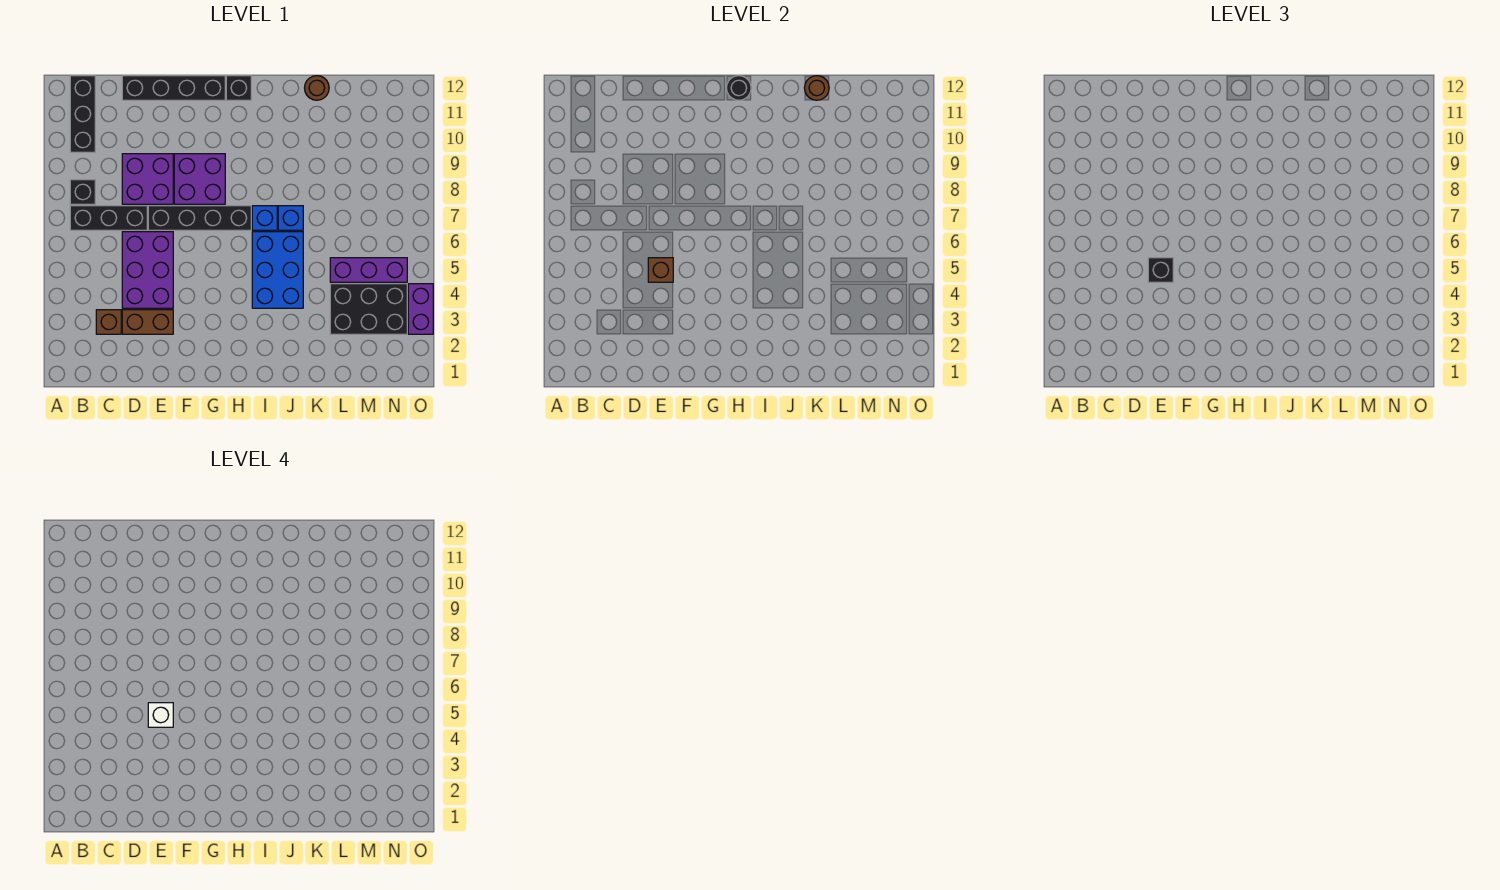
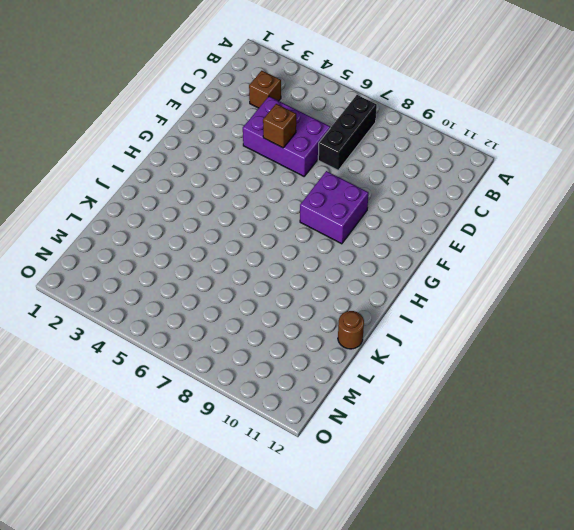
none -> black 1x1 brick [70,180,95,204]
none -> black 1x3 brick [70,76,95,152]
none -> brown 1x2 brick [122,310,173,334]

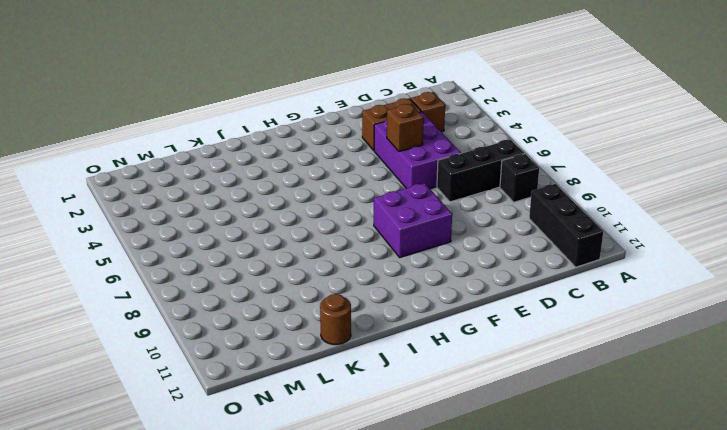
none -> purple 2x2 brick [122,154,173,204]
none -> black 1x4 brick [122,76,225,100]
none -> black 1x4 brick [148,206,251,230]

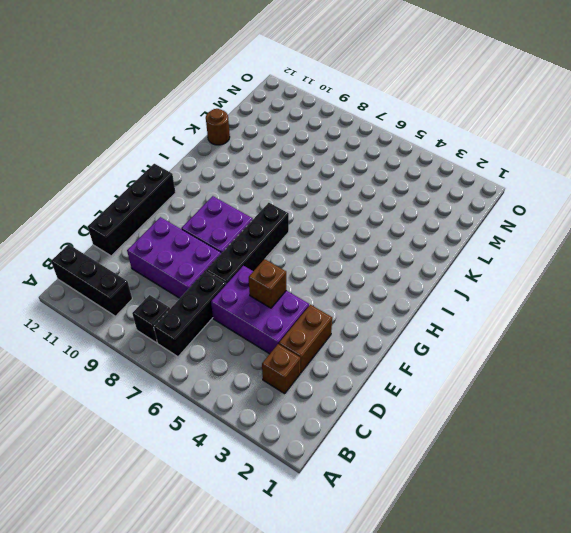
purple 2x3 brick [127,217,221,298] -> purple 2x2 brick [122,154,173,204]
none -> black 1x1 brick [226,76,251,100]
none -> blue 2x3 brick [252,232,303,308]
none -> blue 1x1 brick [252,206,277,230]

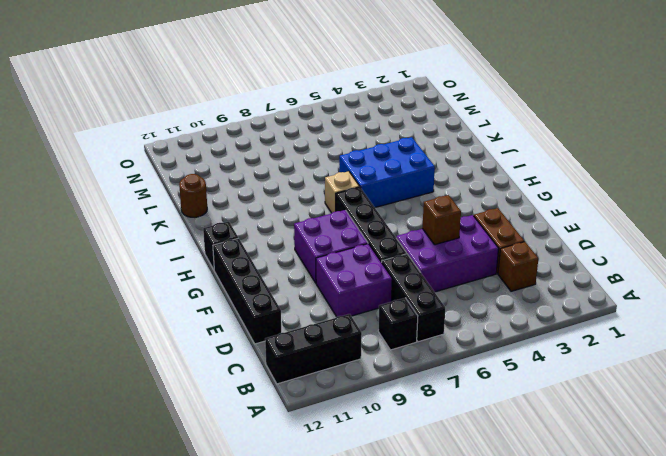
tan 1x1 brick [325,171,360,213] -> blue 1x1 brick [252,206,277,230]
none -> blue 1x1 brick [278,206,303,230]
none -> black 2x3 brick [330,284,407,334]
none -> purple 1x3 brick [330,258,407,282]

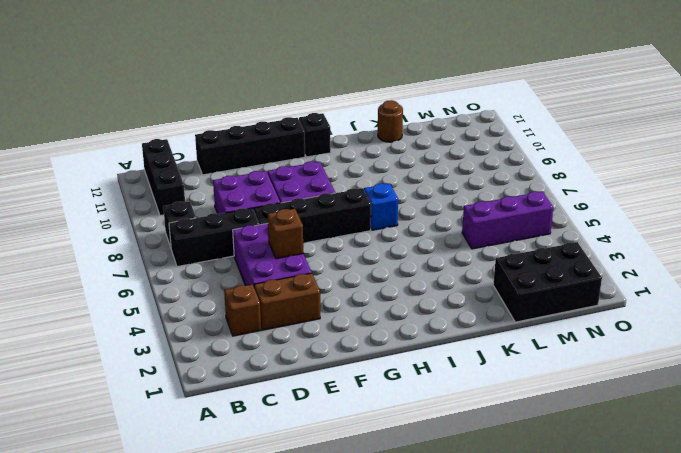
black 2x3 brick [493,242,602,322] -> black 2x3 brick moved to [330,284,407,334]
none -> blue 2x3 brick [252,232,303,308]
none -> blue 1x1 brick [278,206,303,230]
none -> purple 1x2 brick [408,284,433,334]

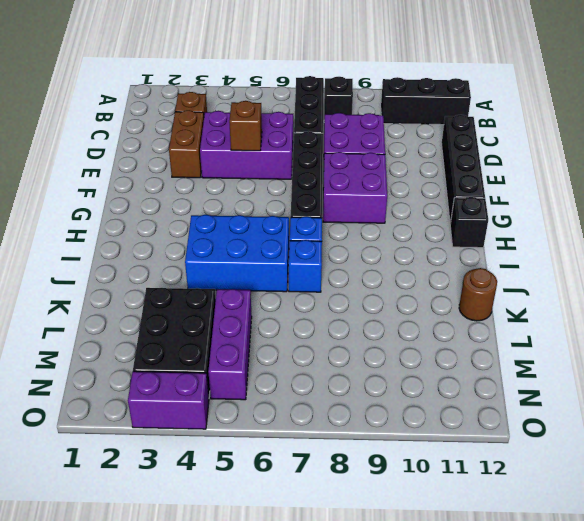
none -> black 1x1 round brick [727,76,751,100]
none -> brown 1x1 round brick [805,76,829,100]
none -> black 1x1 brick [1148,258,1173,282]

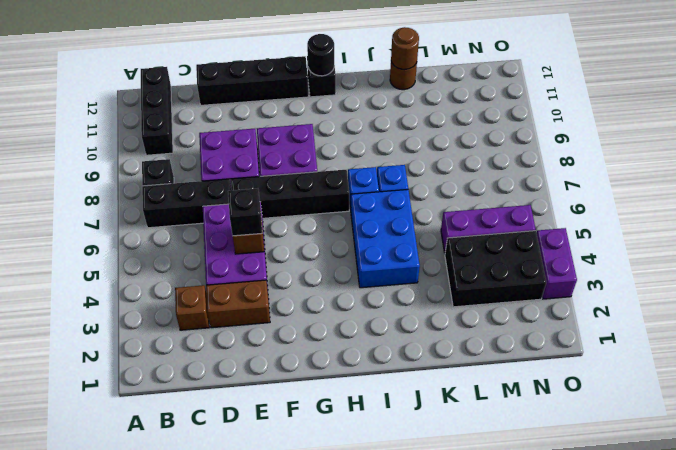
none -> white 1x1 brick [148,703,173,727]

